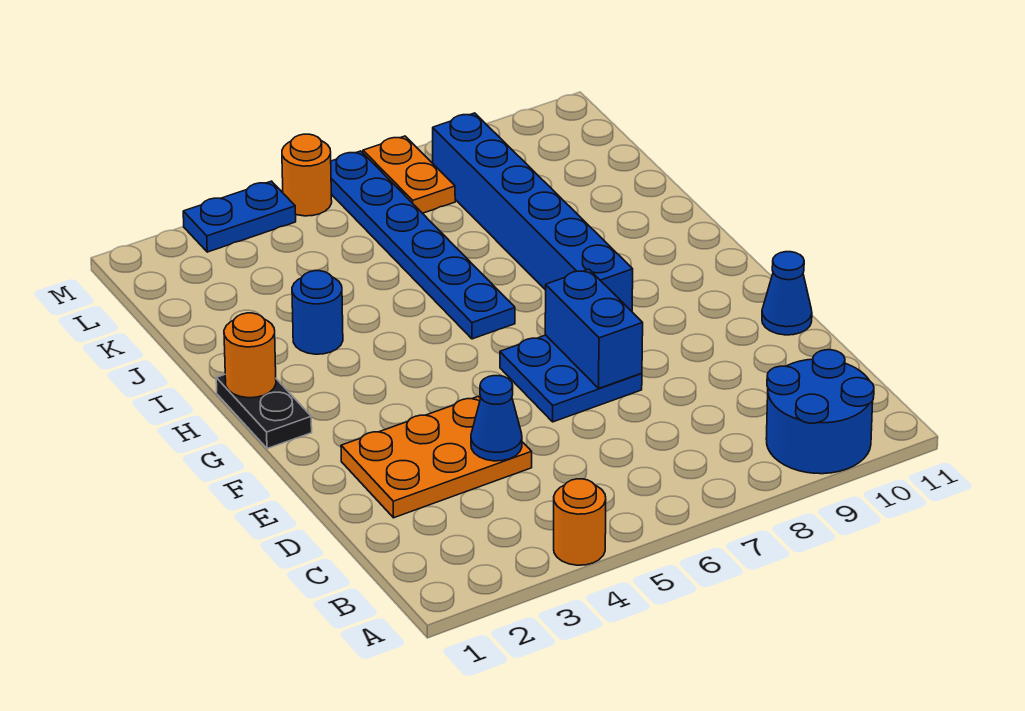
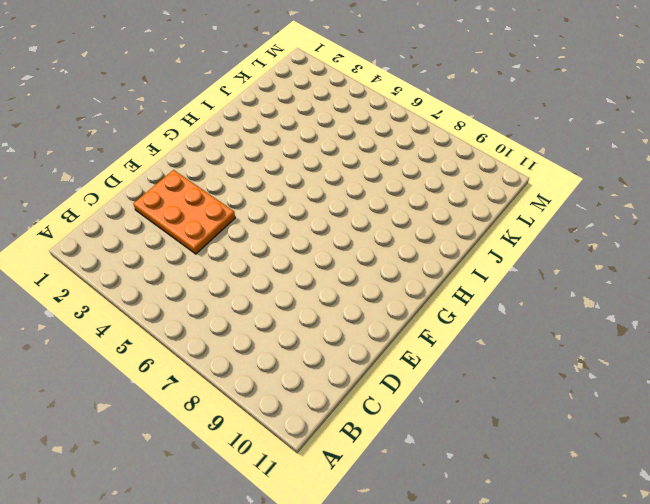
none -> orange 1x1 round brick [554,479,606,565]
none -> blue 2x2 round brick [766,350,874,474]
none -> blue 2x2 plate [500,335,642,422]

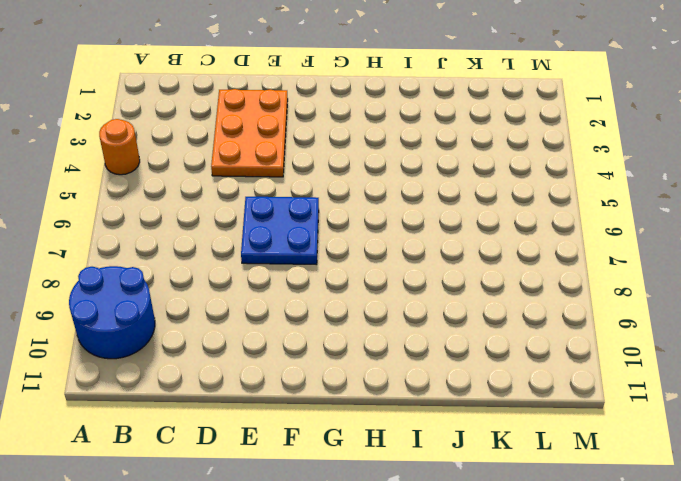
none -> blue 1x1 cone [762,252,812,335]
none -> black 1x2 plate [216,375,312,449]
none -> blue 1x6 brick [433,113,633,311]

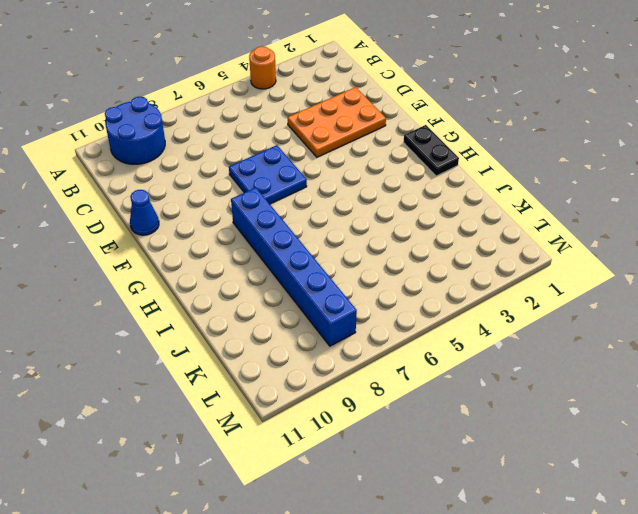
none -> blue 1x6 plate [331,151,515,339]
none -> blue 1x1 round brick [292,271,343,354]
none -> orange 1x2 plate [363,136,455,213]

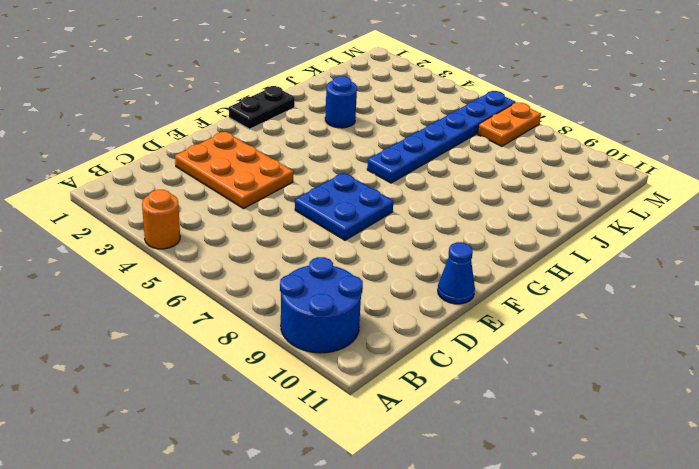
none -> blue 1x6 brick [433,113,633,311]
none -> blue 1x2 plate [183,181,296,252]
none -> orange 1x1 round brick [282,134,332,216]

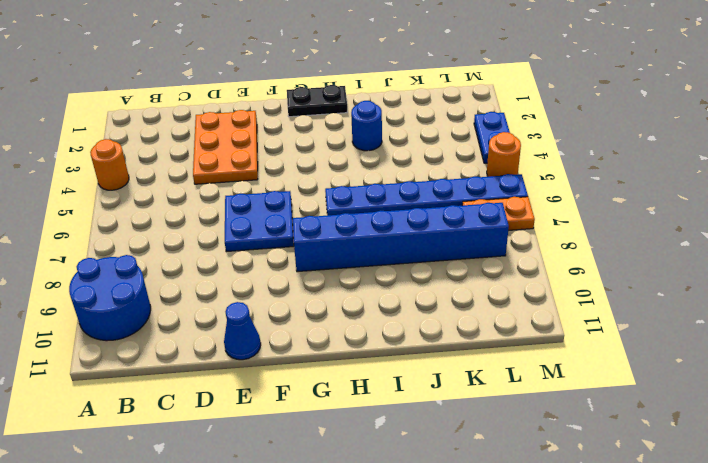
none -> blue 1x1 cone [471,376,522,461]
none -> blue 1x2 brick [545,269,643,388]
none -> orange 1x1 round brick [224,313,276,398]

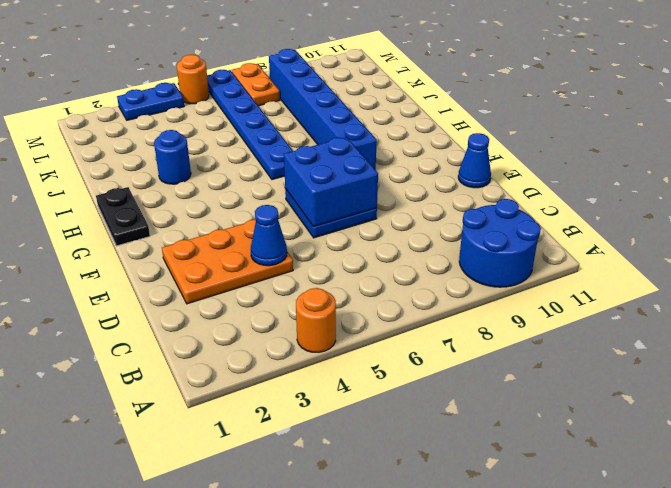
blue 2x2 brick [284,137,378,227] -> blue 1x2 brick [545,269,643,388]
none -> orange 1x1 round brick [224,313,276,398]

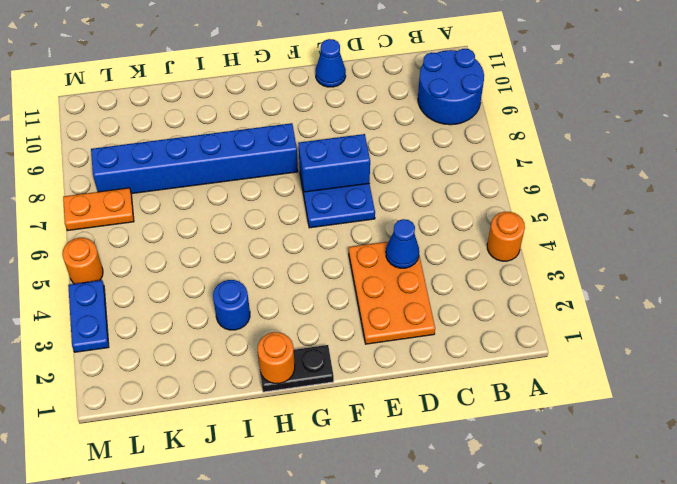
none -> blue 1x6 plate [331,151,515,339]

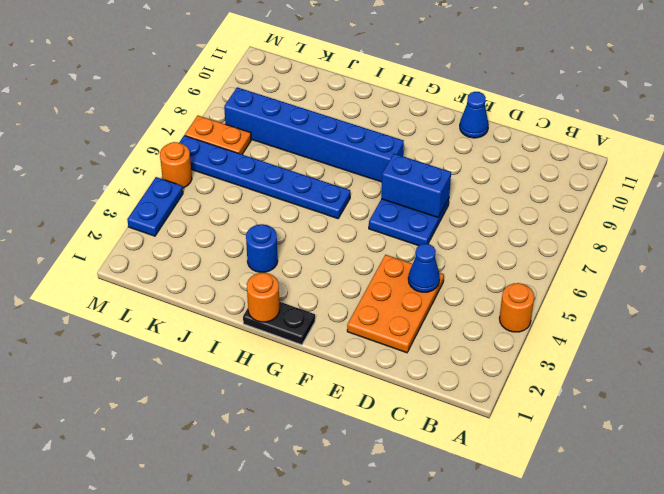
none -> blue 2x2 round brick [766,350,874,474]

